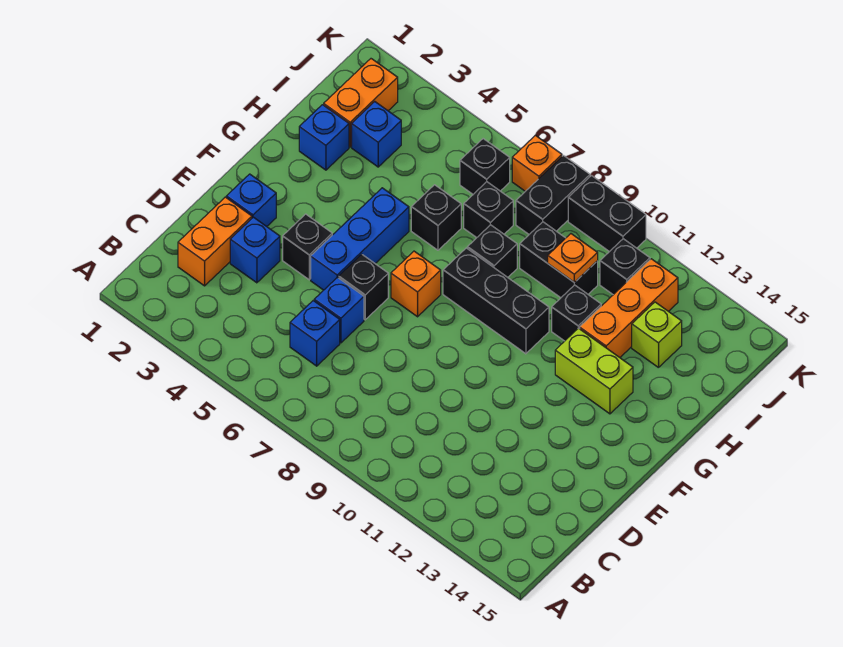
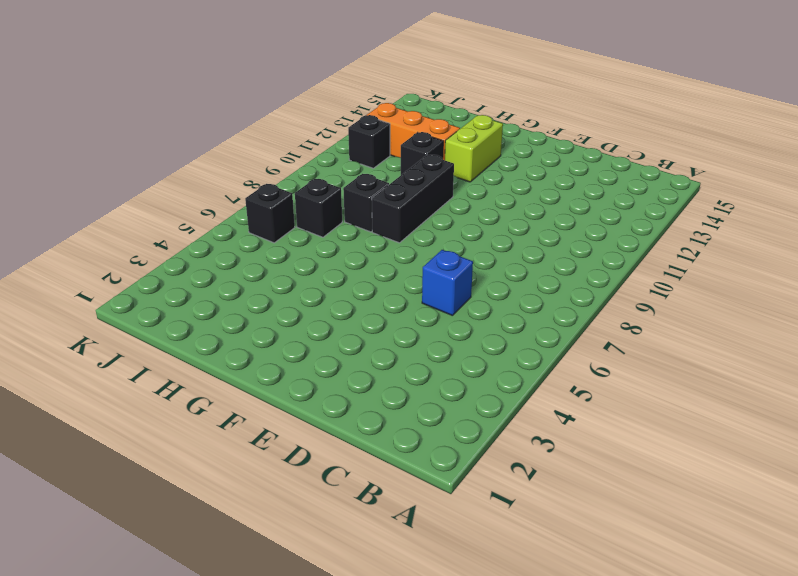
none -> orange 1x2 brick [178,197,252,286]
none -> blue 1x1 brick [290,301,340,366]
none -> blue 1x1 brick [230,217,280,283]

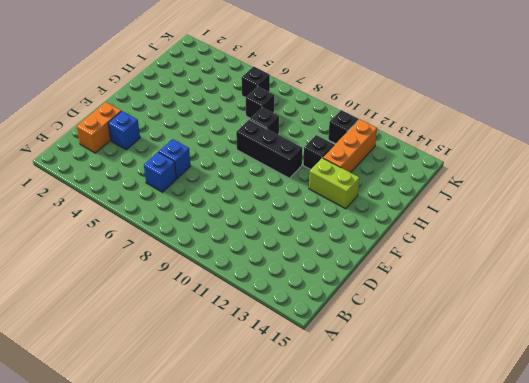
none -> blue 1x1 brick [226,174,276,226]
none -> black 1x1 brick [283,214,332,280]
none -> blue 1x3 brick [311,188,409,290]

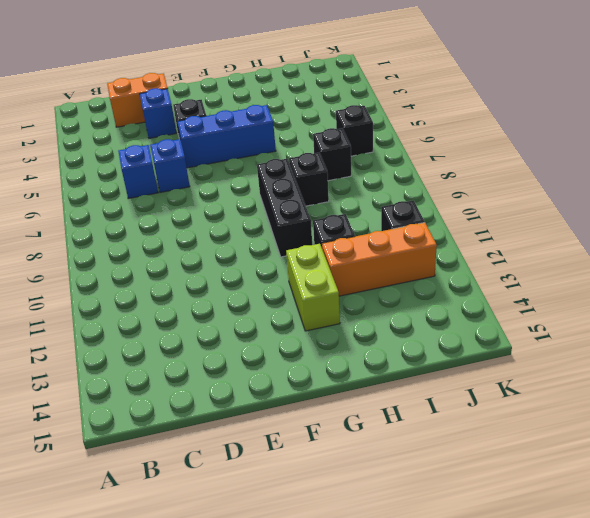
none -> blue 1x1 brick [226,174,276,226]
none -> black 1x1 brick [339,254,388,320]
none -> orange 1x1 brick [391,251,441,317]

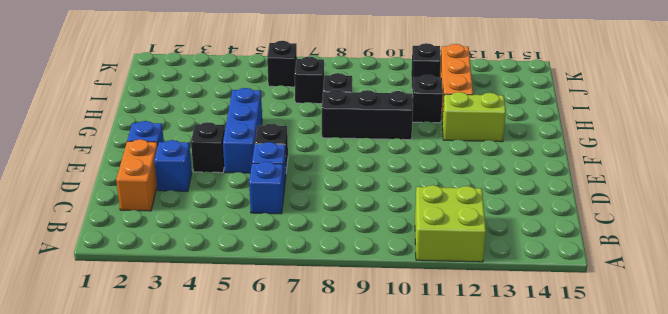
lime 2x2 brick [415,185,486,262] -> none
none -> orange 1x1 brick [391,251,441,317]
none -> blue 1x1 brick [299,105,349,170]
none -> black 1x1 brick [411,185,461,250]

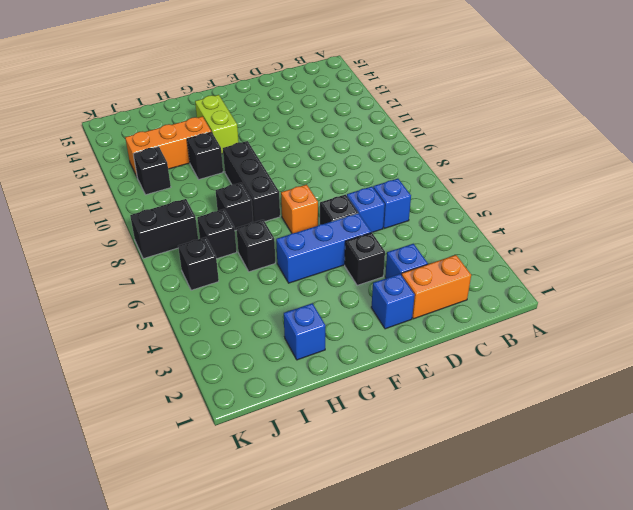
none -> orange 1x2 brick [324,59,398,147]
none -> blue 1x1 brick [352,102,401,167]
none -> black 1x2 brick [520,222,598,298]

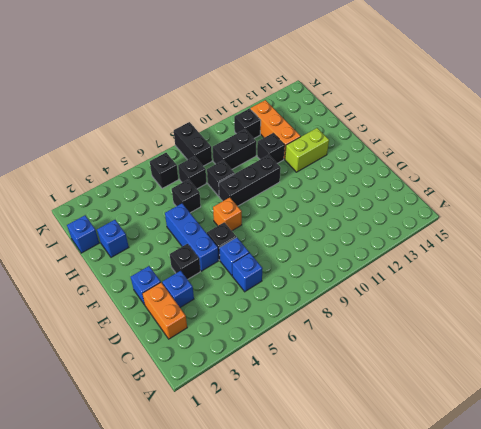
blue 1x1 brick [67,215,99,253] -> blue 1x1 brick moved to [352,102,401,167]
none -> orange 1x2 brick [324,59,398,147]
none -> lime 1x1 brick [632,302,682,368]
none -> orange 1x1 brick [512,135,562,191]

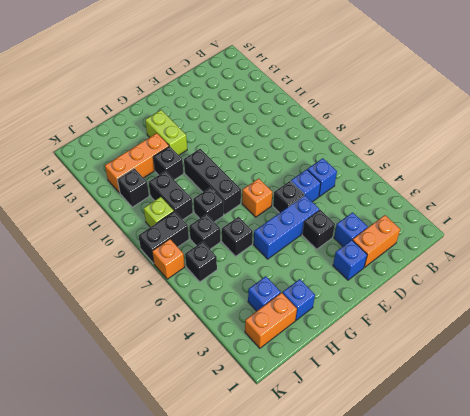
lime 1x1 brick [144,197,174,227] -> lime 1x1 brick moved to [632,302,682,368]
none -> black 1x2 brick [568,176,646,252]
none -> orange 1x1 plate [548,234,598,282]

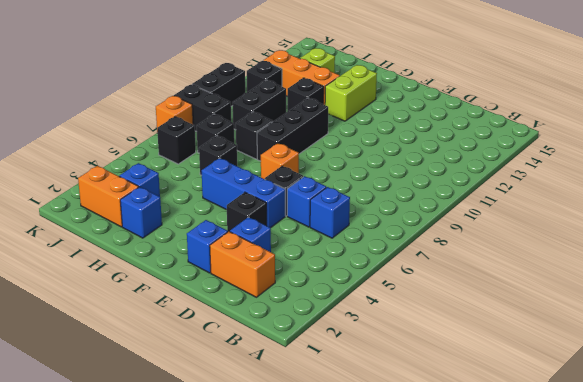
none -> orange 1x1 plate [548,234,598,282]

